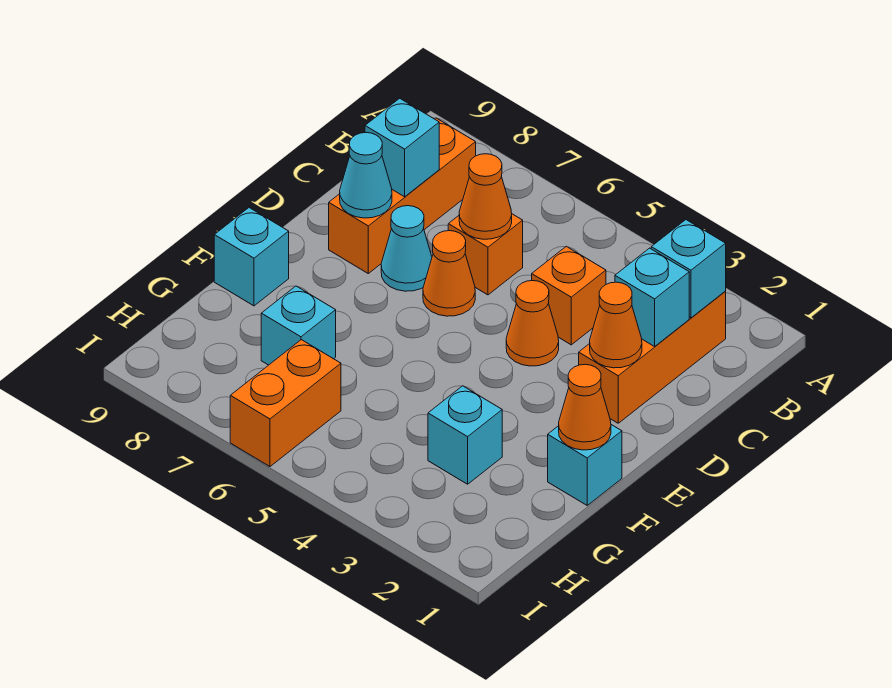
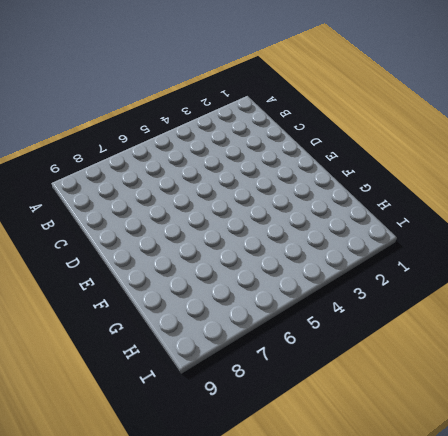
none -> orange 1x3 brick [579,292,726,423]
none -> orange 1x3 brick [329,118,476,273]
none -> orange 1x1 brick [532,246,606,345]

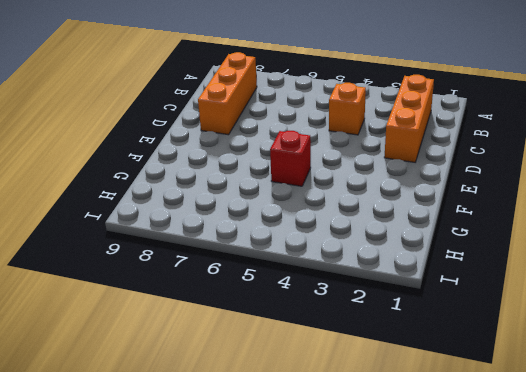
red 1x1 brick [270,131,311,186] -> none
none -> orange 1x1 brick [448,214,523,295]
none -> orange 1x1 cone [506,281,559,366]
none -> orange 1x1 cone [423,231,475,316]

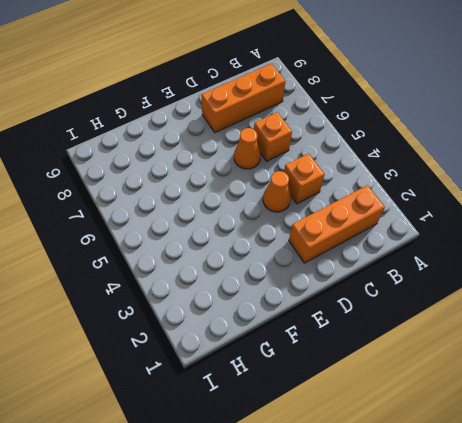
none -> cyan 1x1 cone [381,206,432,291]
none -> cyan 1x1 brick [548,425,622,505]
none -> cyan 1x1 brick [214,208,289,306]

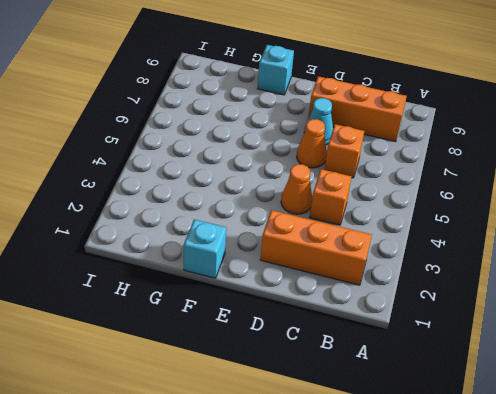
none -> cyan 1x1 brick [428,386,502,484]
none -> cyan 1x1 brick [261,286,336,365]
none -> orange 1x2 brick [230,340,341,466]

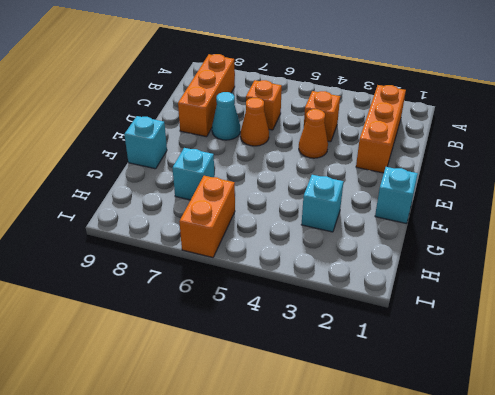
none -> cyan 1x1 brick [651,220,726,318]
none -> cyan 1x1 brick [615,248,689,346]
none -> orange 1x1 cone [459,154,512,239]

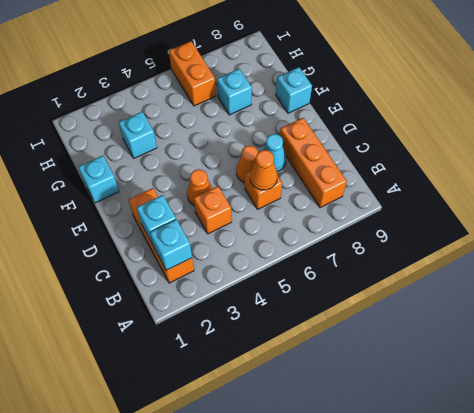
none -> cyan 1x1 brick [365,98,439,197]
none -> orange 1x1 cone [590,282,642,368]
none -> cyan 1x1 cone [340,133,392,218]

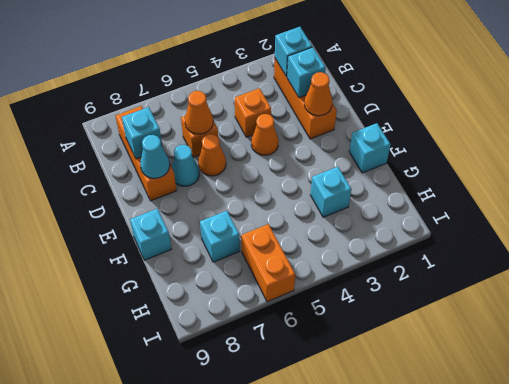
none -> orange 1x1 cone [559,365,611,450]

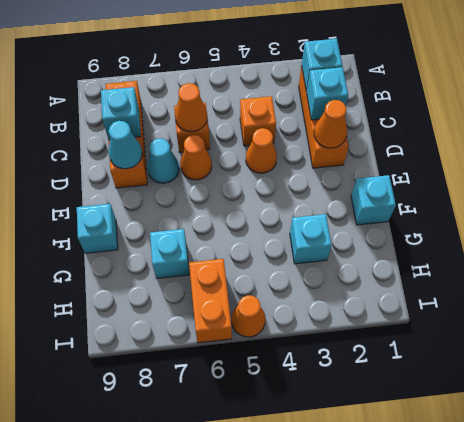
orange 1x1 cone [231,295,265,337] -> orange 1x1 cone moved to [559,365,611,450]

